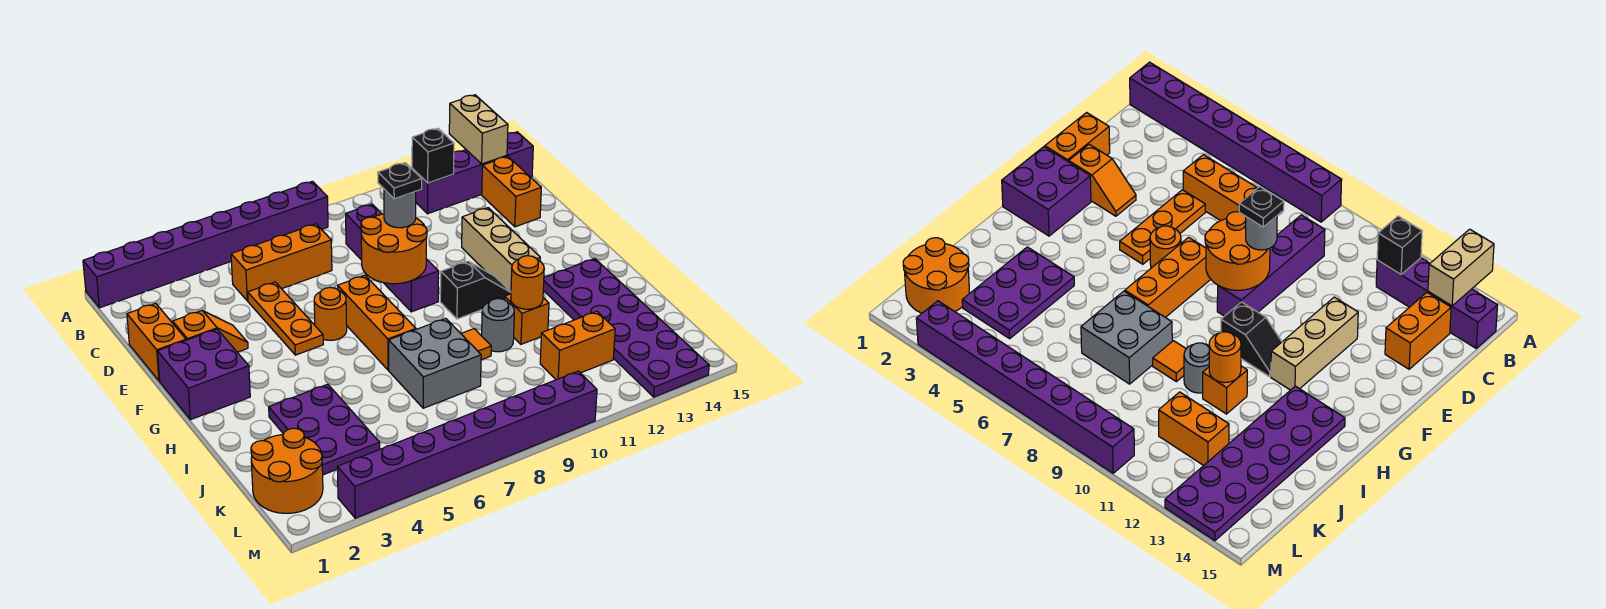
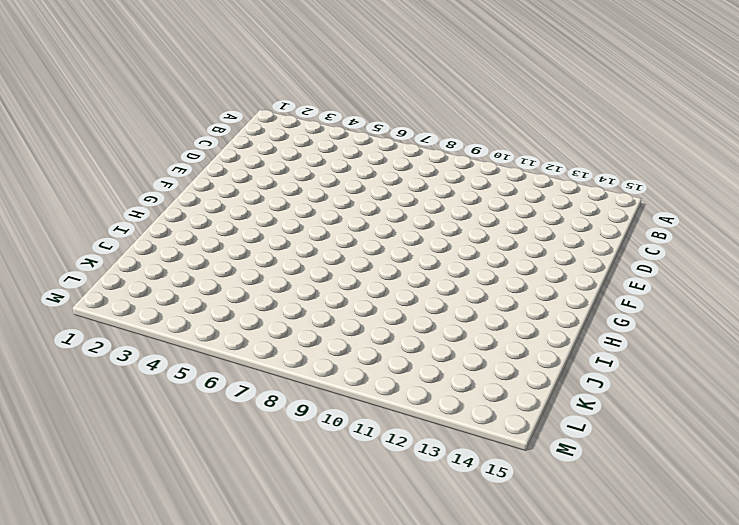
none -> purple 1x8 brick [83,181,328,308]
none -> purple 1x4 brick [412,132,533,214]
none -> orange 1x3 brick [231,224,332,301]

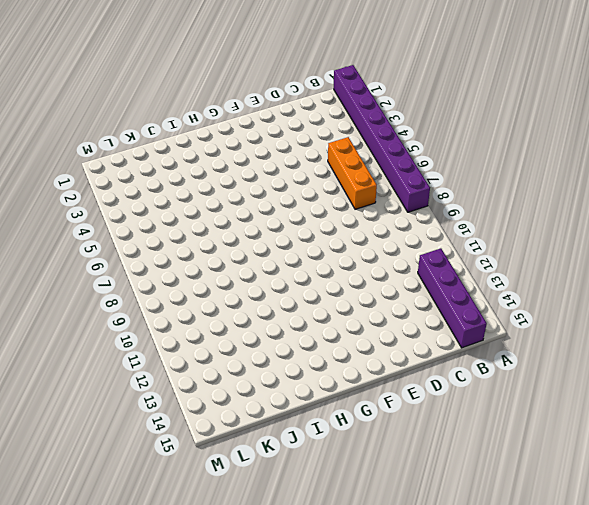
none -> purple 1x4 brick [346,204,439,312]
none -> orange 1x2 brick [482,156,541,227]
none -> orange 1x2 brick [127,303,186,381]

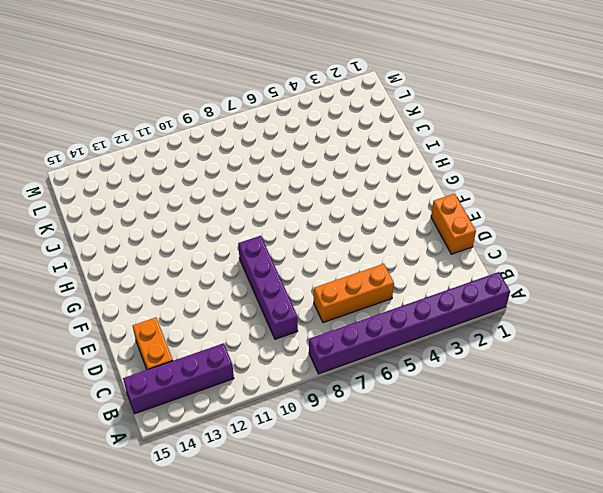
none -> orange 1x3 plate [248,282,323,355]
none -> orange 1x2 slope [173,311,248,352]
none -> tan 1x3 brick [462,208,540,292]

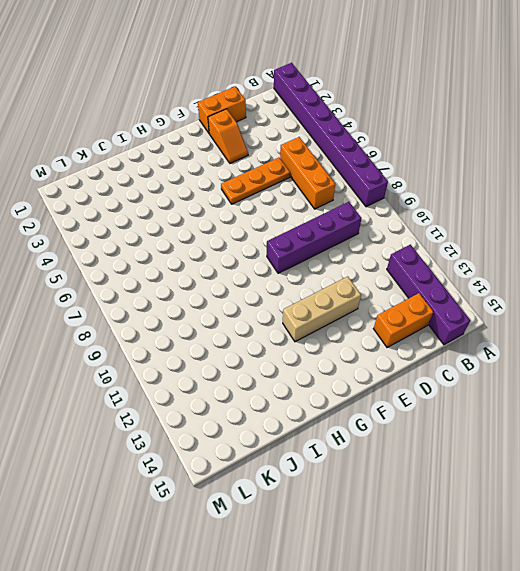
none -> purple 2x2 brick [157,329,250,420]
none -> orange 1x1 round brick [314,288,347,340]
none -> orange 1x3 brick [338,275,416,370]

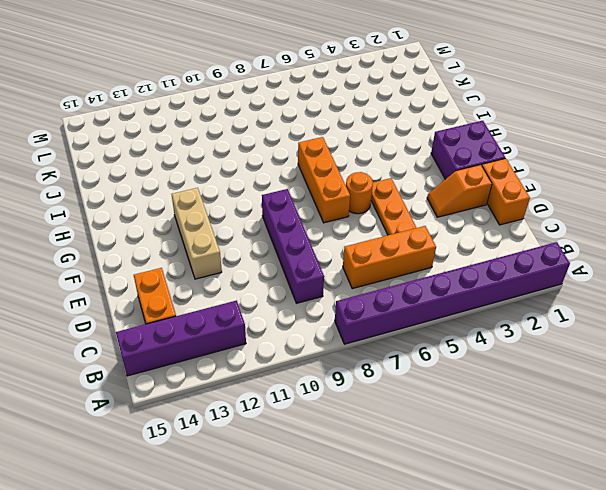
none -> black 1x2 slope [440,261,511,319]
none -> purple 2x6 plate [543,259,709,397]
none -> purple 2x3 plate [269,384,380,475]

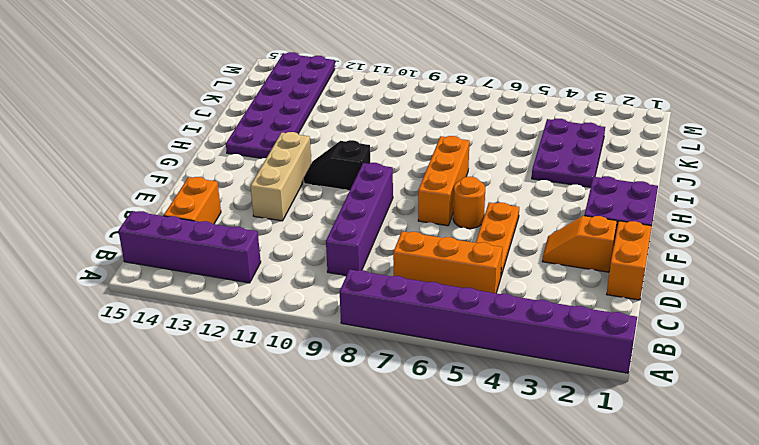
none -> grey 2x2 brick [389,318,481,408]
none -> orange 1x1 tile [461,329,491,360]
none -> grey 1x1 round brick [482,299,514,352]

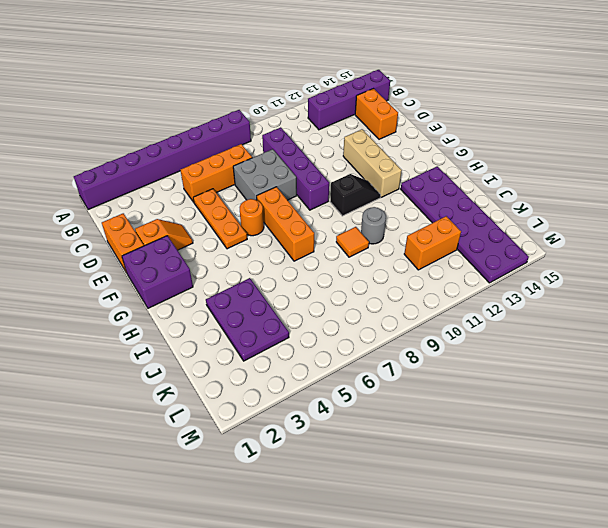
grey 2x2 brick [233,149,297,200] -> grey 2x2 brick moved to [389,318,481,408]
none -> orange 1x1 brick [505,294,549,344]
none -> orange 2x2 round brick [251,428,323,513]
none -> purple 1x8 brick [337,371,597,518]

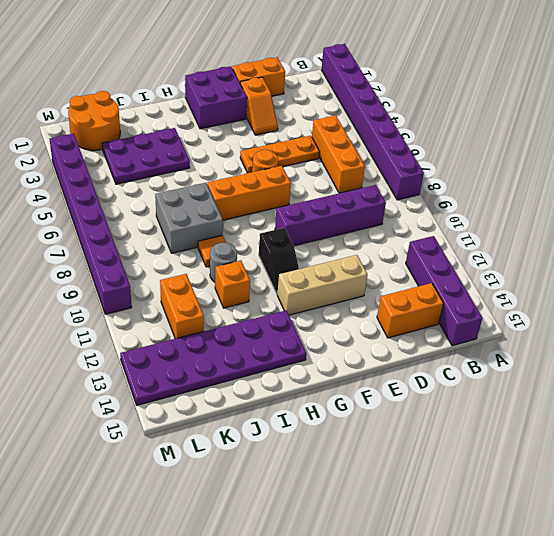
none -> tan 1x2 brick [449,95,508,164]
none -> black 1x1 brick [412,128,454,183]
none -> orange 2x2 round brick [361,214,427,284]

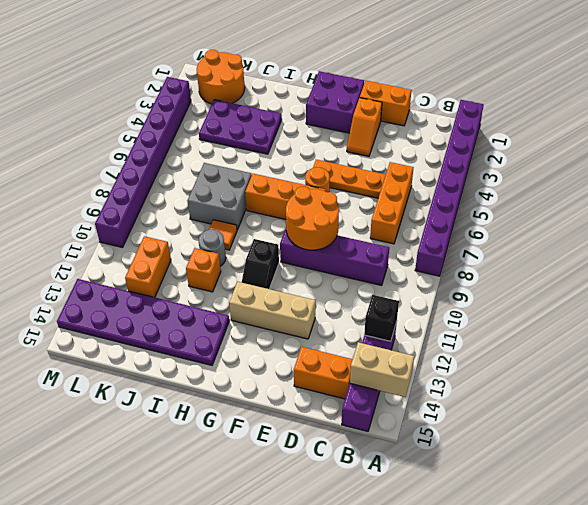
none -> orange 1x1 round brick [511,256,544,309]
none -> grey 1x1 round brick [384,189,416,228]
none -> black 1x1 plate [378,163,422,199]

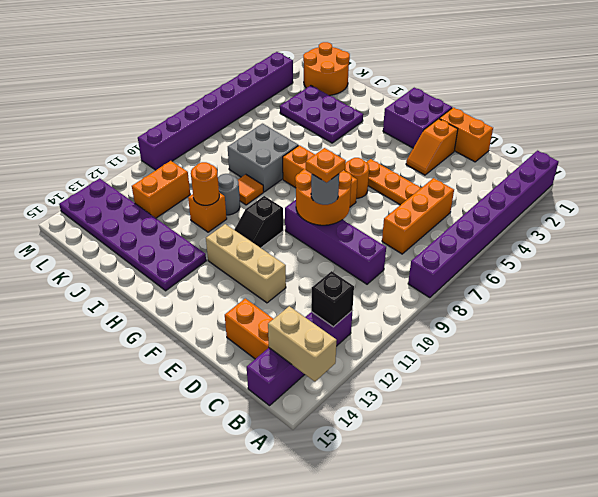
orange 1x1 plate [306,148,346,182] -> black 1x1 plate [378,163,422,199]

